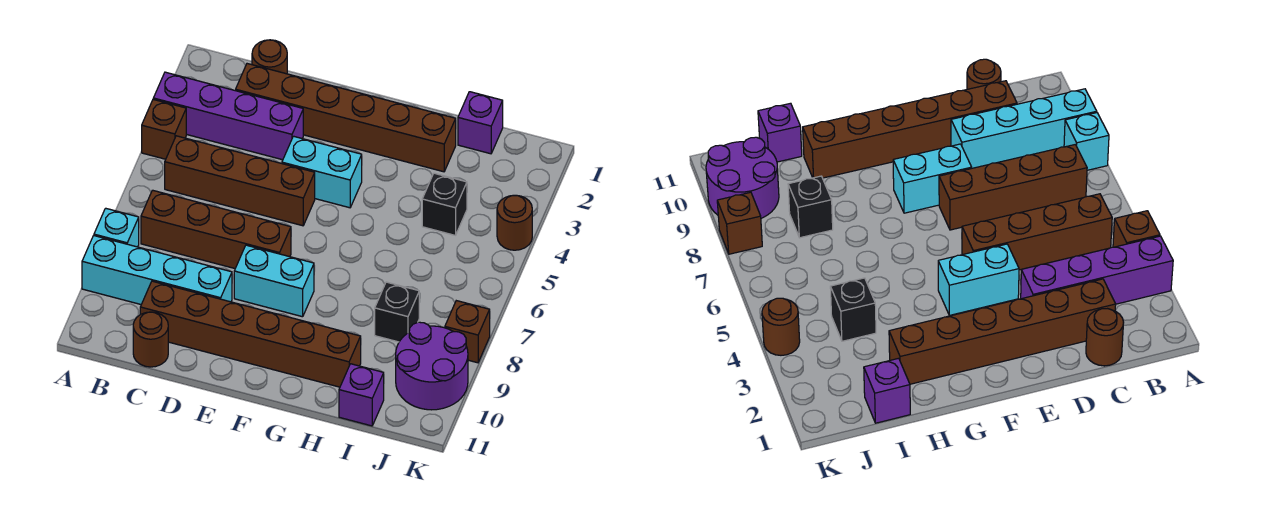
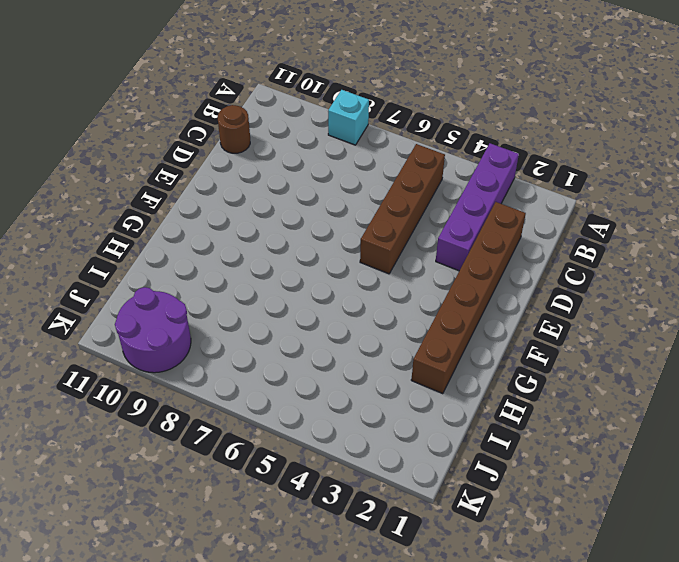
none -> brown 1x1 brick [142,99,186,159]
none -> cyan 1x4 brick [82,236,232,304]
none -> brown 1x4 brick [141,190,291,268]

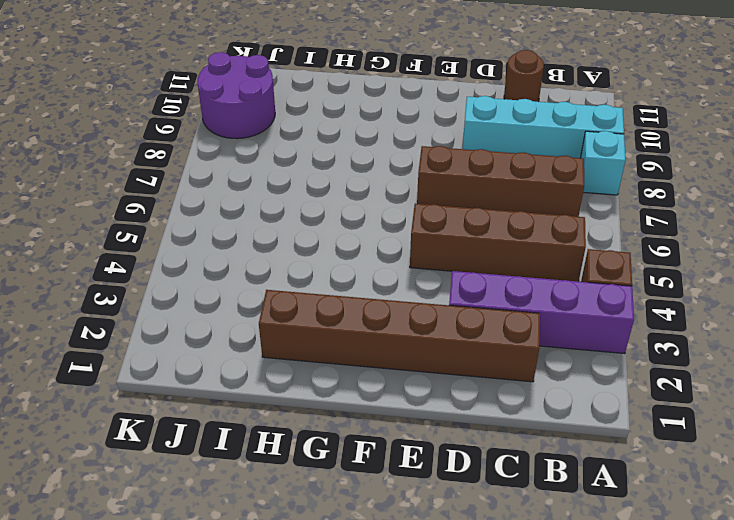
none -> brown 1x1 round brick [252,40,287,74]
none -> brown 1x6 brick [140,281,361,387]
none -> cyan 1x2 brick [282,136,362,208]

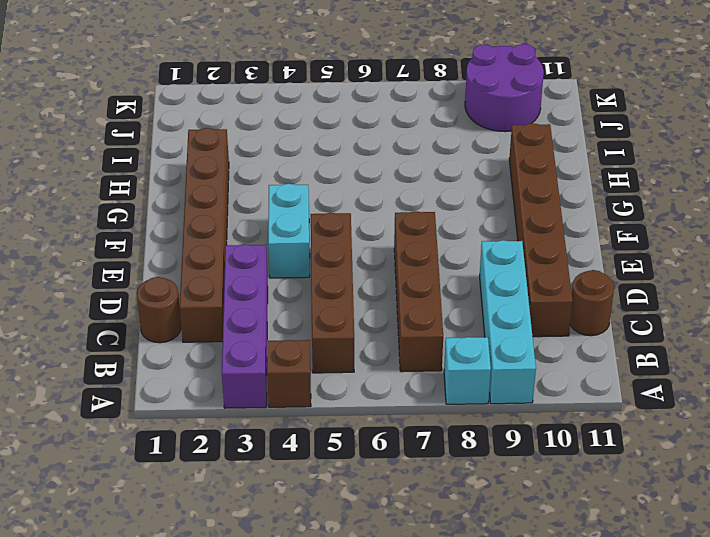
none -> cyan 1x2 brick [234,245,314,317]
none -> purple 1x1 brick [458,92,503,154]
none -> black 1x1 brick [422,173,467,235]

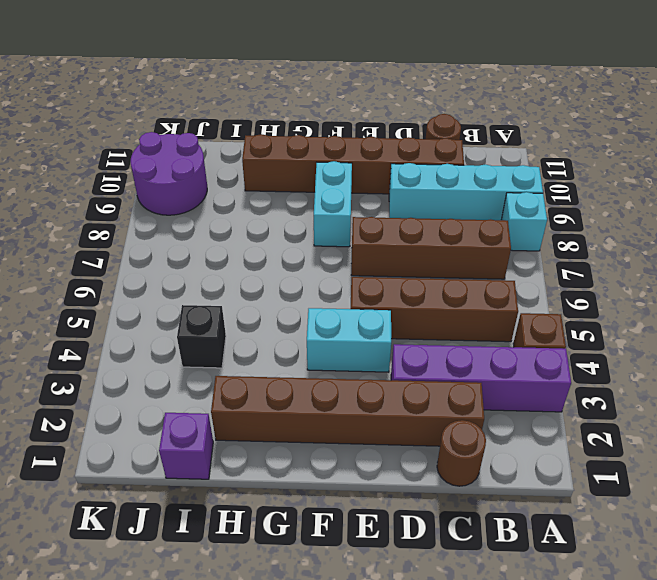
cyan 1x2 brick [314,161,352,247] -> cyan 1x2 brick turned to [234,245,314,317]
none -> black 1x1 brick [375,282,419,342]
none -> purple 1x1 brick [339,364,384,426]
none -> brown 1x1 round brick [497,195,532,250]

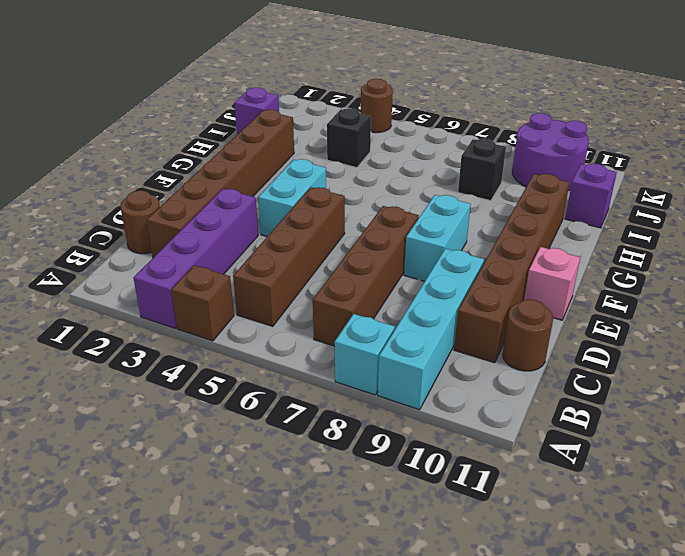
pink 1x1 brick [524,247,580,320] -> none
none -> brown 1x1 brick [445,301,490,363]

